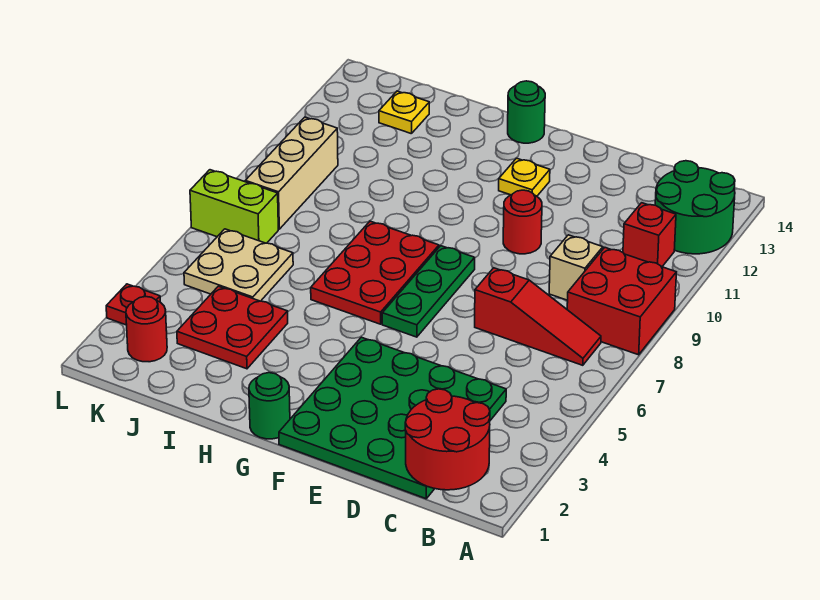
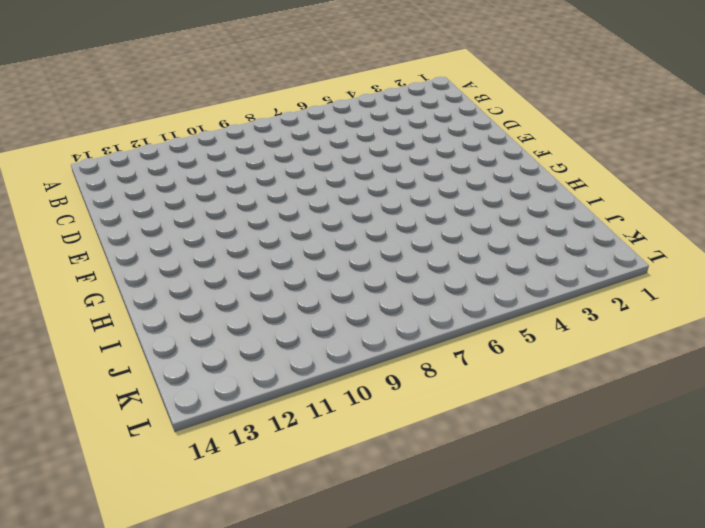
none -> red 2x2 brick [567,248,676,355]
none -> green 2x2 round brick [655,161,735,254]
none -> red 1x3 slope [475,268,601,365]

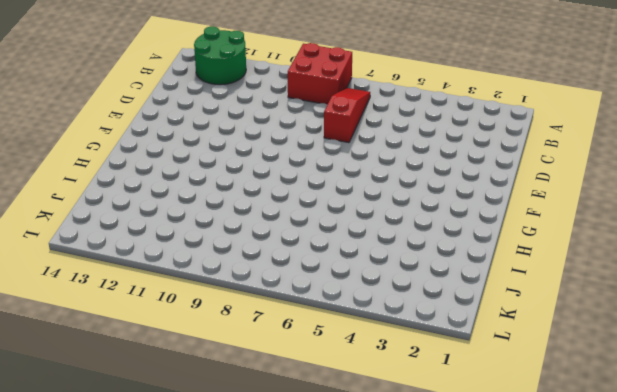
none -> red 1x1 brick [623,203,676,267]
none -> green 4x4 plate [279,337,506,499]
none -> tan 1x1 brick [549,235,603,300]

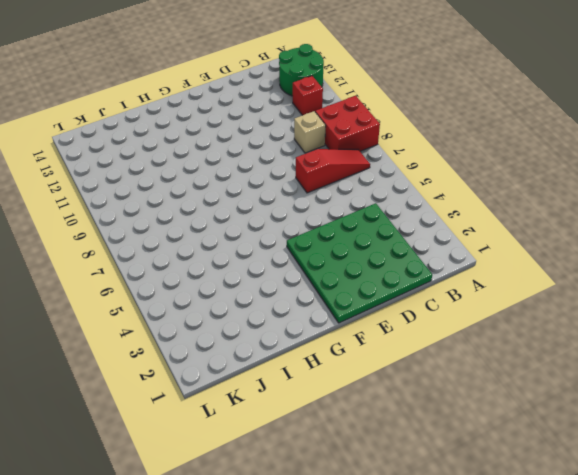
none -> red 1x1 round brick [503,190,542,254]
none -> green 1x3 plate [382,246,475,337]
none -> yellow 1x1 plate [499,158,550,196]

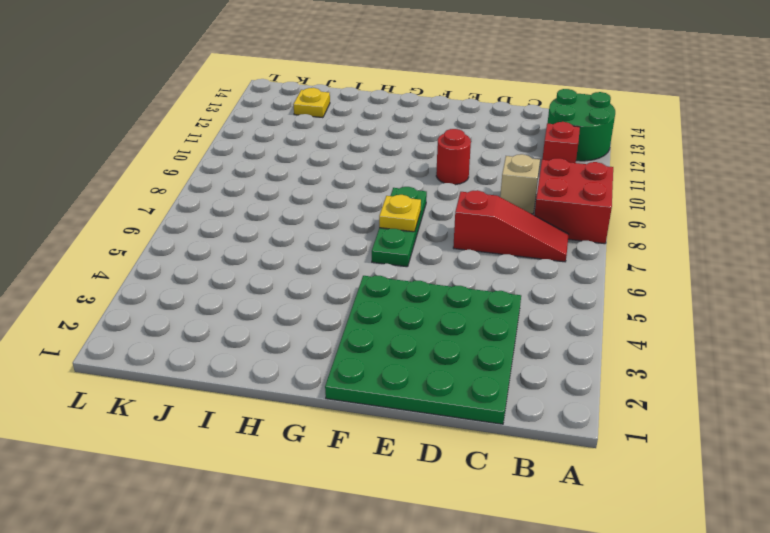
yellow 1x1 plate [379,195,421,232] -> yellow 1x1 plate moved to [499,158,550,196]
none -> green 1x1 round brick [249,373,290,439]
none -> red 2x3 plate [311,221,439,324]
none -> green 1x1 round brick [508,81,545,143]

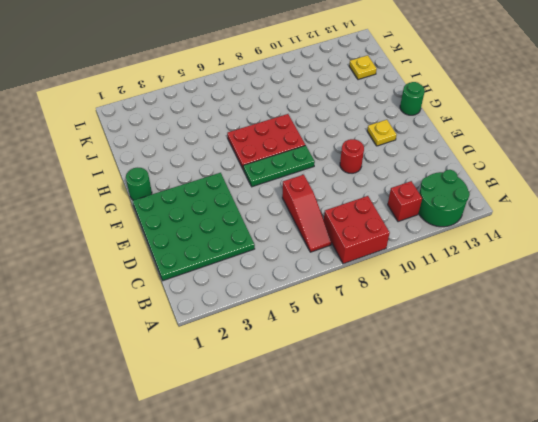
none -> tan 1x1 brick [549,235,603,300]
none -> red 2x2 plate [177,286,288,369]
none -> tan 2x2 plate [184,229,293,301]

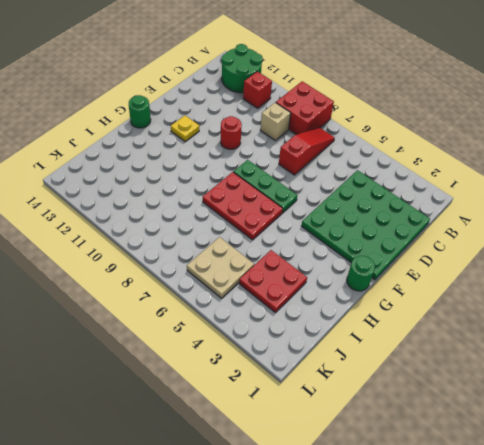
none -> yellow 1x1 plate [379,91,429,134]
none -> red 1x1 round brick [126,297,167,362]
none -> lime 1x2 brick [190,170,278,243]

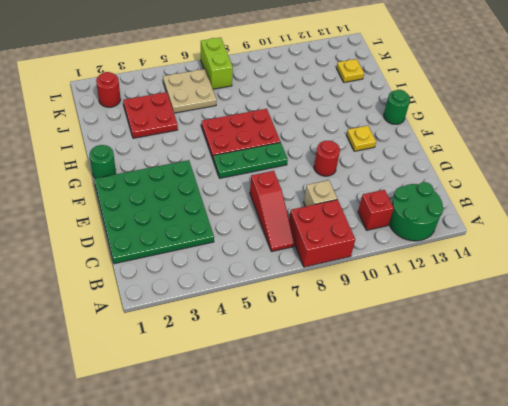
none -> tan 1x3 brick [245,117,338,229]
none -> red 1x1 plate [106,284,160,325]
none -> red 2x2 round brick [405,389,490,490]

